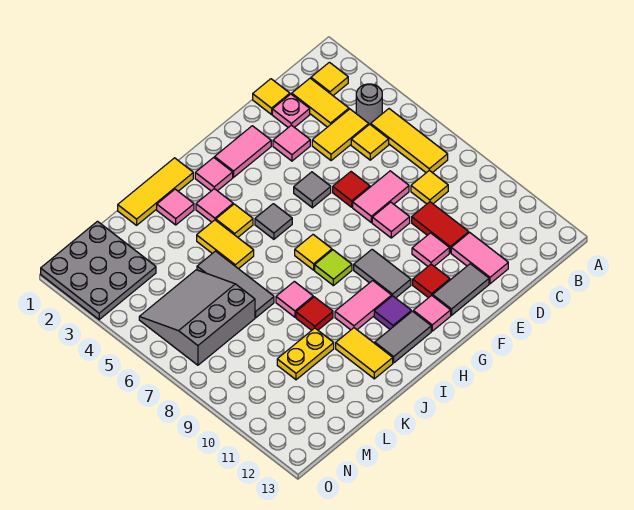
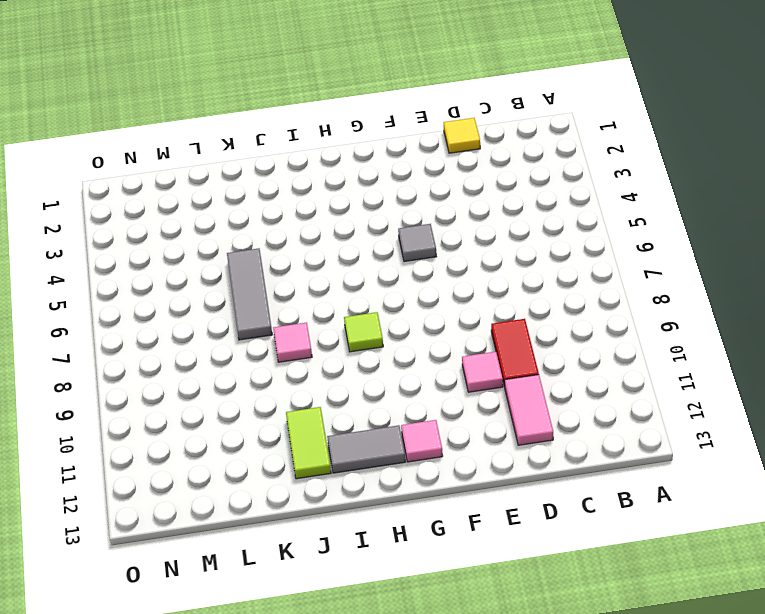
lime 1x2 tile [286,407,331,479] -> yellow 1x2 tile [336,328,393,379]
none -> yellow 1x1 tile [311,62,348,95]
none -> grey 1x1 round brick [356,84,382,125]
none -> yellow 1x3 tile [371,109,448,173]
none -> yellow 1x2 tile [292,78,349,127]

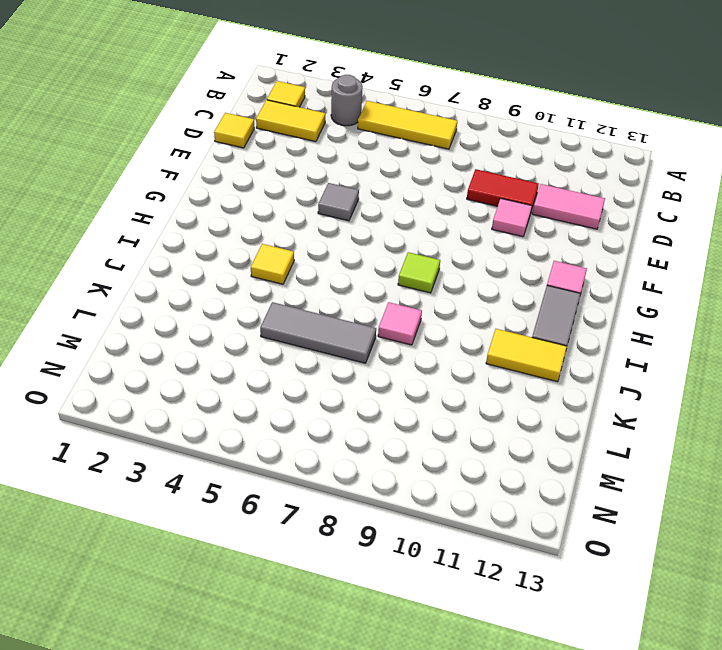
none -> yellow 1x2 tile [312,109,369,161]
none -> yellow 1x1 tile [351,124,389,160]
none -> yellow 1x1 tile [411,170,448,204]
none -> pink 1x1 plate [272,94,310,128]

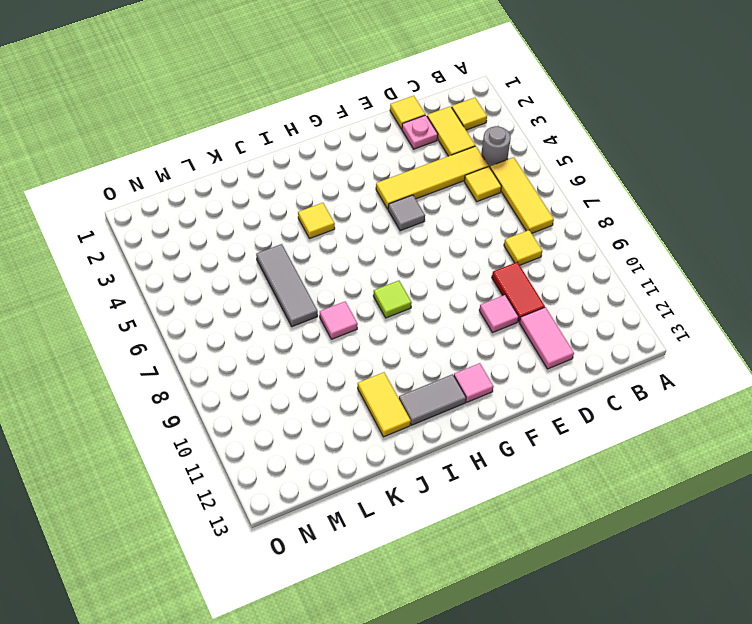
yellow 1x4 tile [376,146,488,209] -> yellow 1x2 tile [312,109,369,161]
none -> pink 1x2 tile [353,171,409,223]
none -> pink 1x1 tile [273,125,310,161]
none -> red 1x1 tile [333,172,370,207]
none -> pink 1x1 tile [372,202,410,238]

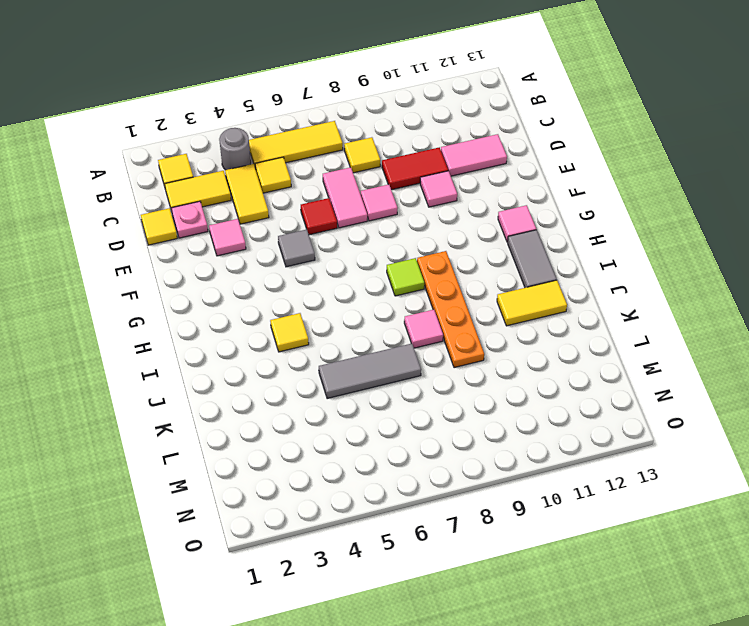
orange 1x4 plate [417,251,484,368] -> red 1x1 tile [296,297,333,330]
none -> grey 1x2 tile [433,264,489,315]
none -> pink 1x2 tile [215,126,271,177]
none -> red 1x1 tile [413,264,450,298]
none -> grey 1x2 tile [354,249,411,298]

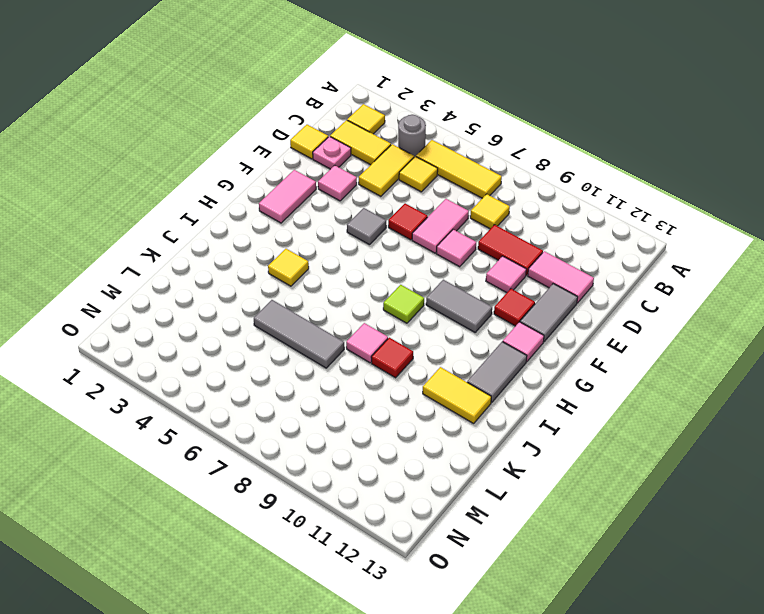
none -> pink 1x1 tile [195,157,233,191]
none -> grey 1x1 tile [255,204,292,239]
none -> yellow 1x1 tile [295,235,332,270]
none -> pink 1x2 tile [335,281,392,330]

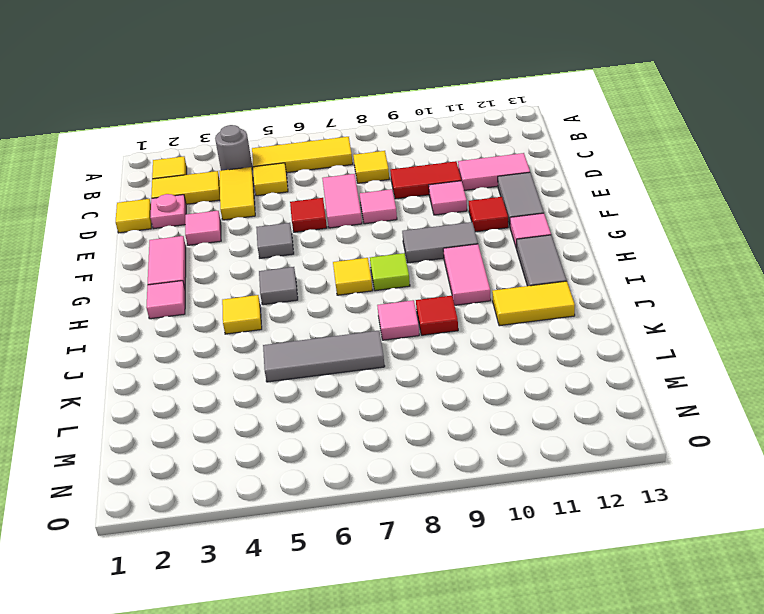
none -> purple 1x1 tile [374,296,411,329]
none -> yellow 1x3 tile [118,158,193,225]
none -> pink 1x1 tile [196,189,233,222]
none -> pink 1x1 tile [157,189,194,225]

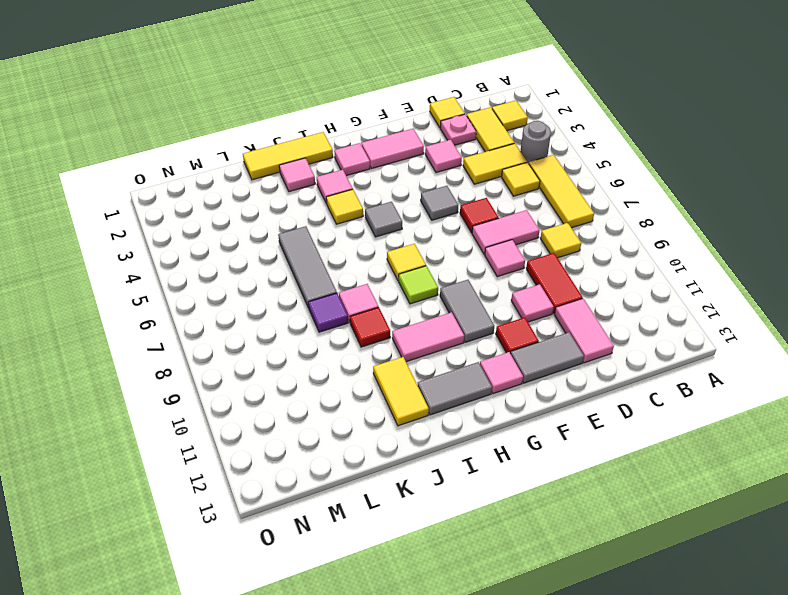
purple 1x1 tile [308,293,348,332] -> purple 1x1 tile moved to [374,296,411,329]
none -> yellow 1x2 tile [197,220,254,269]
none -> yellow 1x2 plate [277,328,334,380]
none -> grey 3x3 slope [139,270,255,365]
none -> grey 3x3 plate [41,221,156,320]

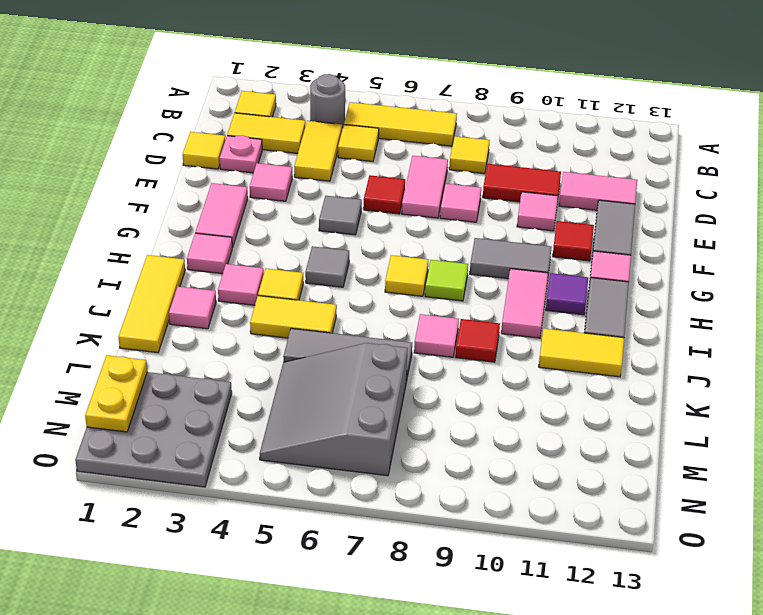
yellow 1x2 plate [85,355,147,432] -> yellow 1x2 plate moved to [277,328,334,380]

